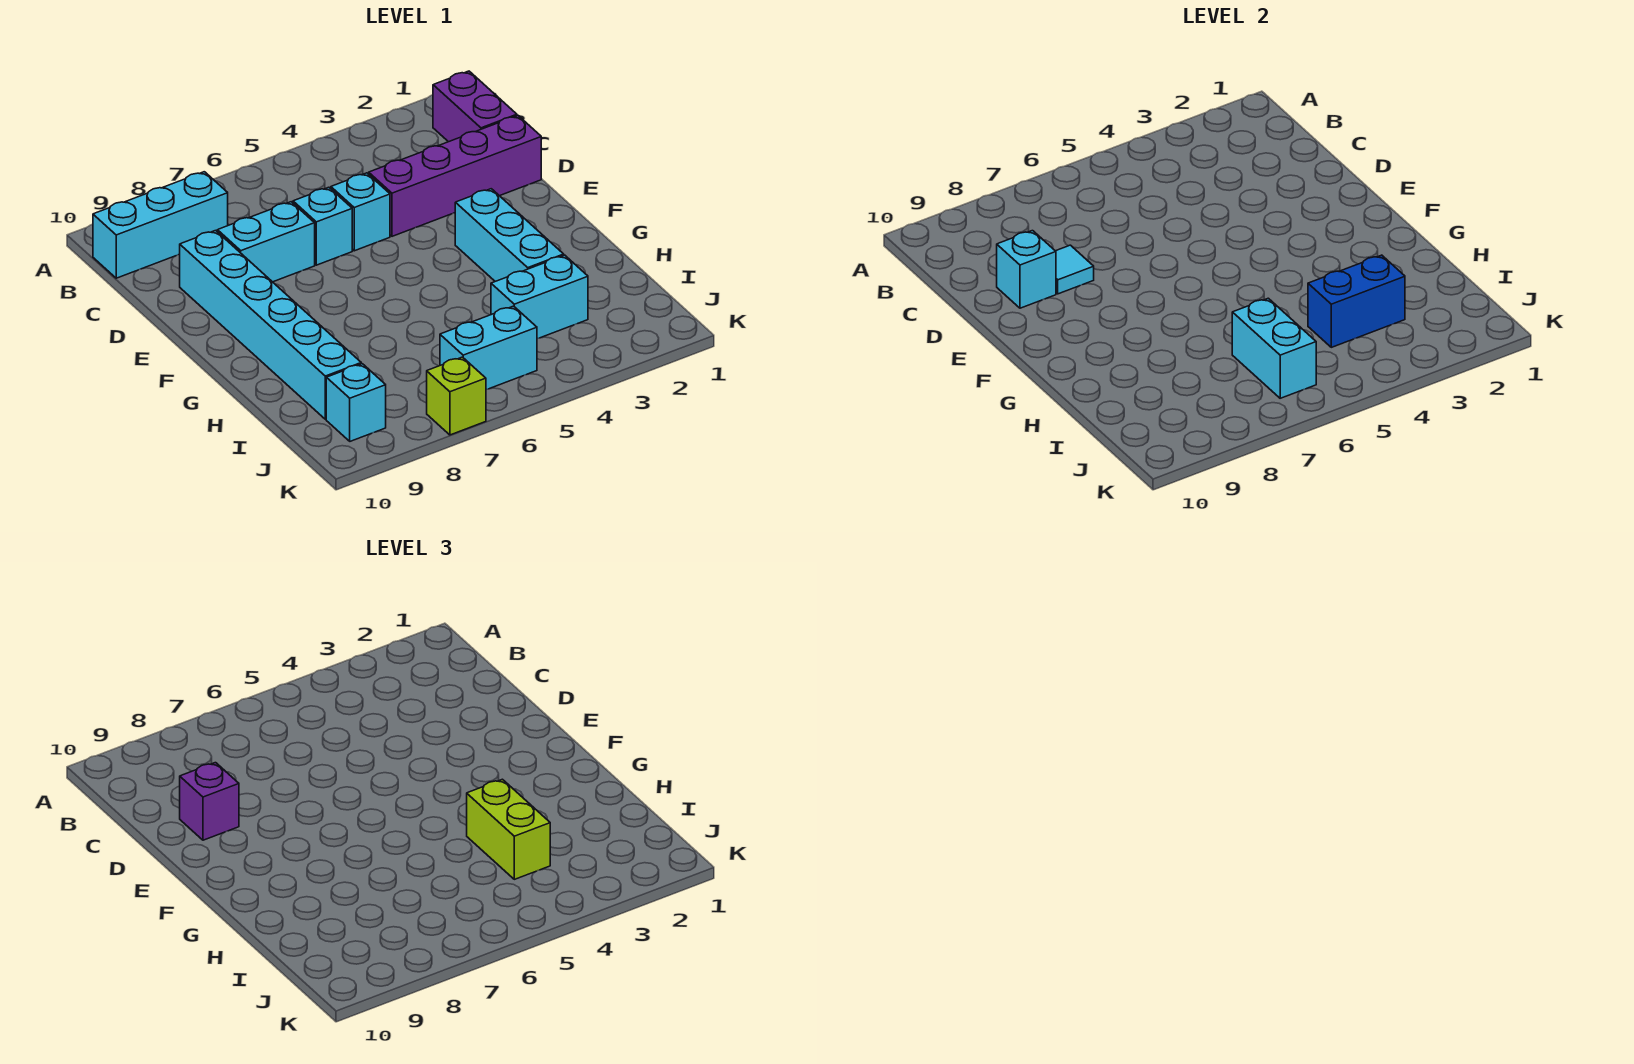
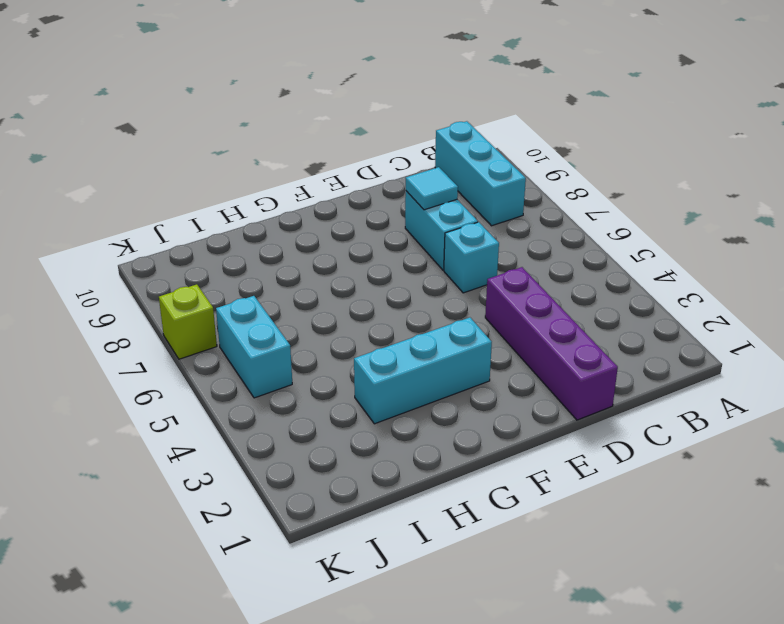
none -> purple 1x2 brick [433,71,517,142]
none -> cyan 1x1 brick [331,173,390,251]
none -> cyan 1x6 brick [179,231,361,419]

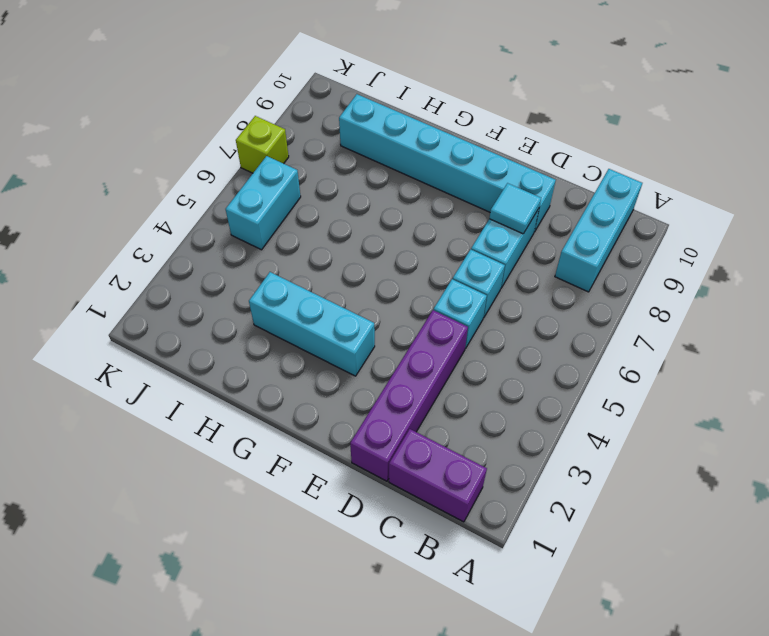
none -> cyan 1x2 brick [491,255,588,339]
none -> cyan 1x1 brick [326,364,386,441]
none -> cyan 1x1 brick [997,231,1056,308]

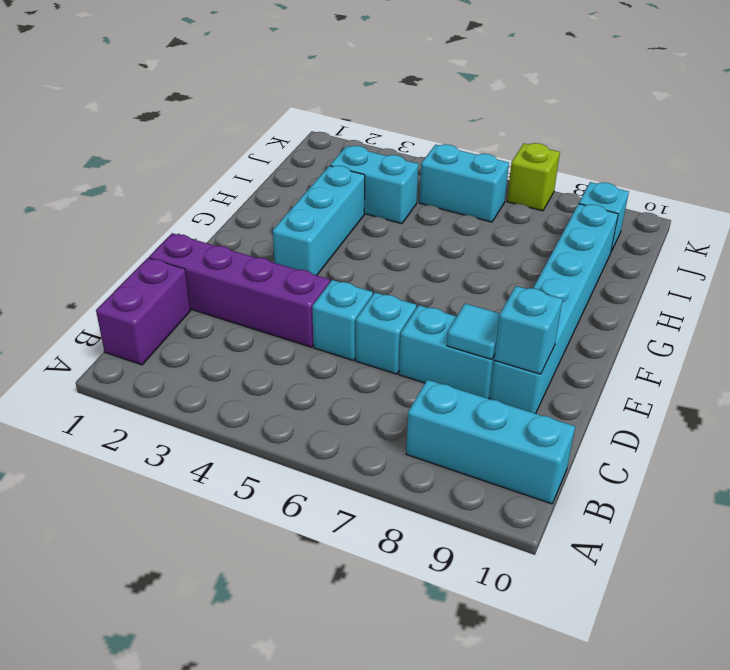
none -> blue 1x2 brick [1308,255,1405,347]
none -> cyan 1x2 brick [1232,298,1316,398]
none -> purple 1x1 brick [180,763,239,840]

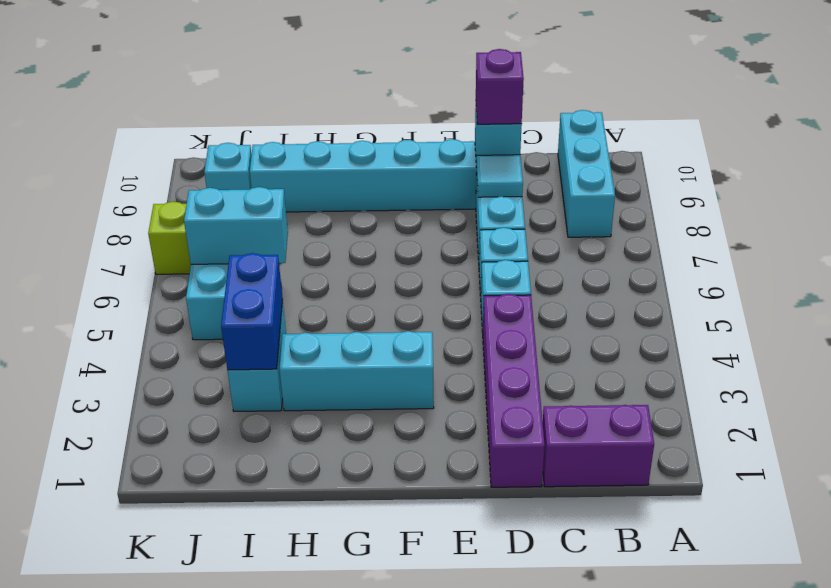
none -> lime 1x2 brick [467,779,550,879]

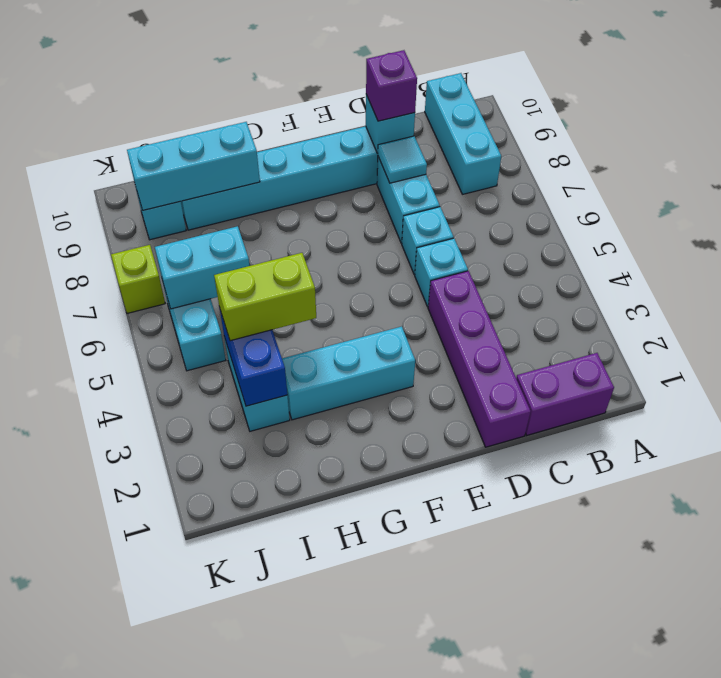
cyan 1x3 brick [127,122,260,210] -> none

